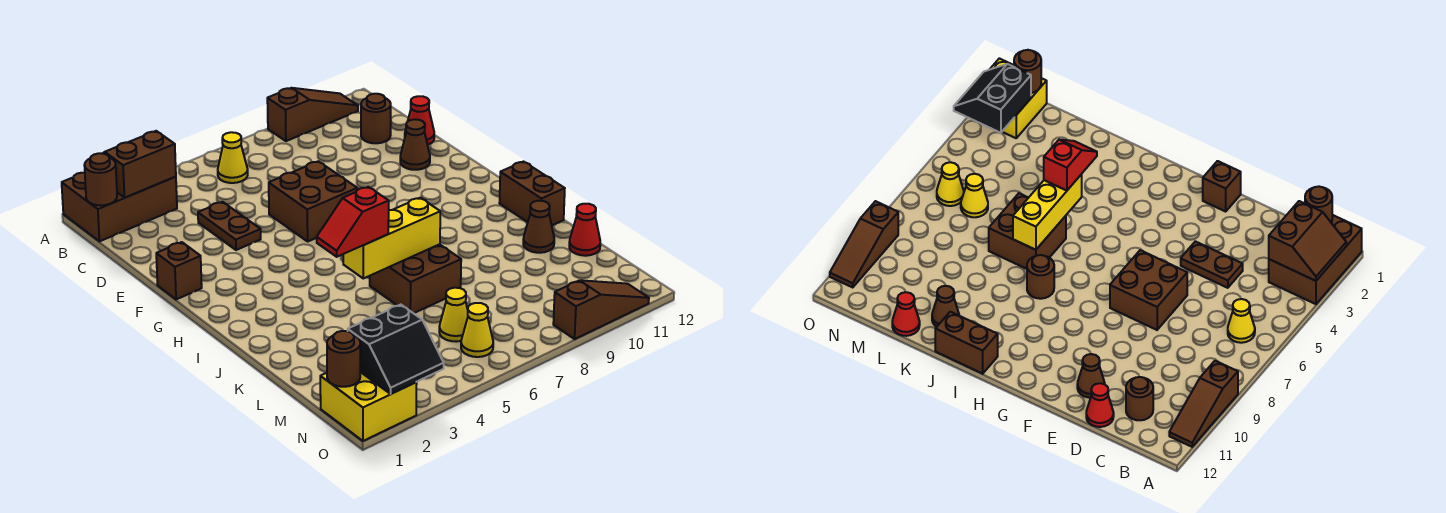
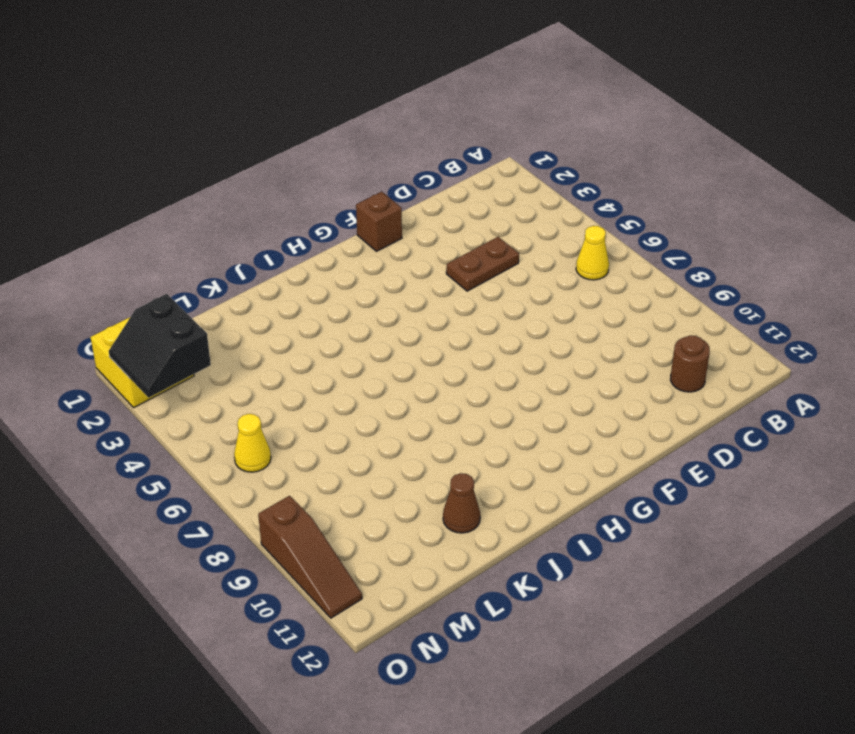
none -> brown 2x3 brick [62,173,177,241]
none -> brown 1x3 slope [267,88,358,141]
none -> red 1x1 cone [405,96,434,145]

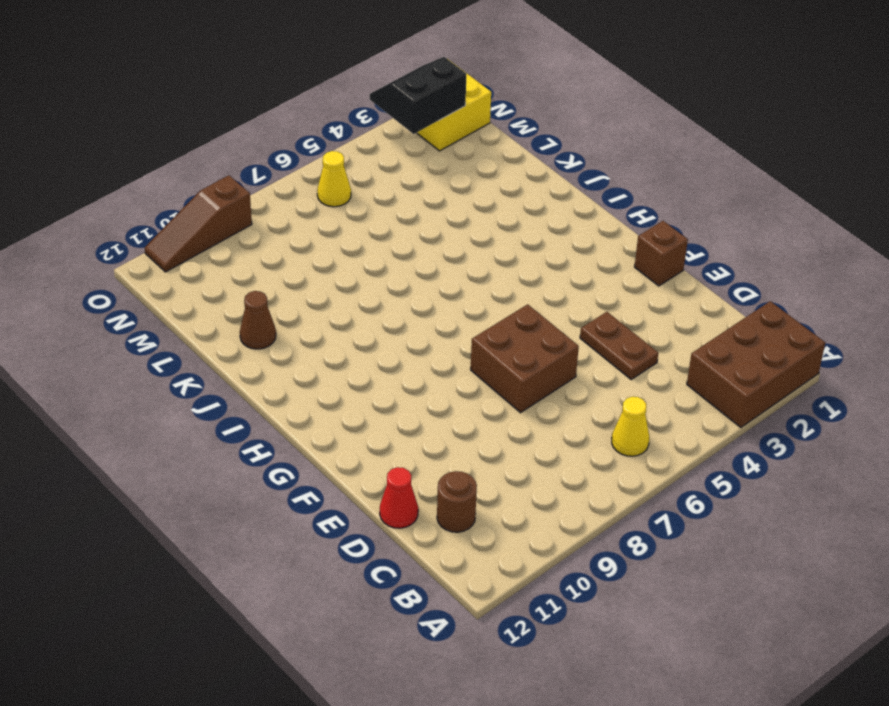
none -> brown 1x3 slope [267,88,358,141]
none -> brown 1x1 cone [400,119,430,170]
none -> brown 1x1 round brick [1027,255,1054,299]

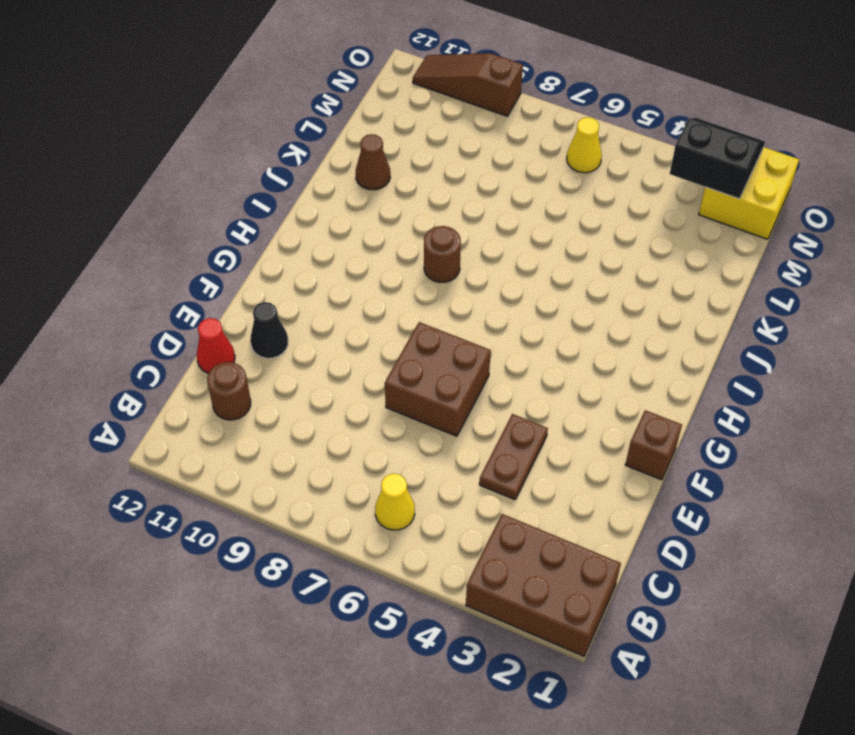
black 1x1 cone [250,302,288,358] -> brown 1x1 cone [400,119,430,170]
none -> brown 1x3 slope [267,88,358,141]
none -> brown 1x2 brick [499,162,565,225]
none -> brown 2x2 brick [370,244,461,313]

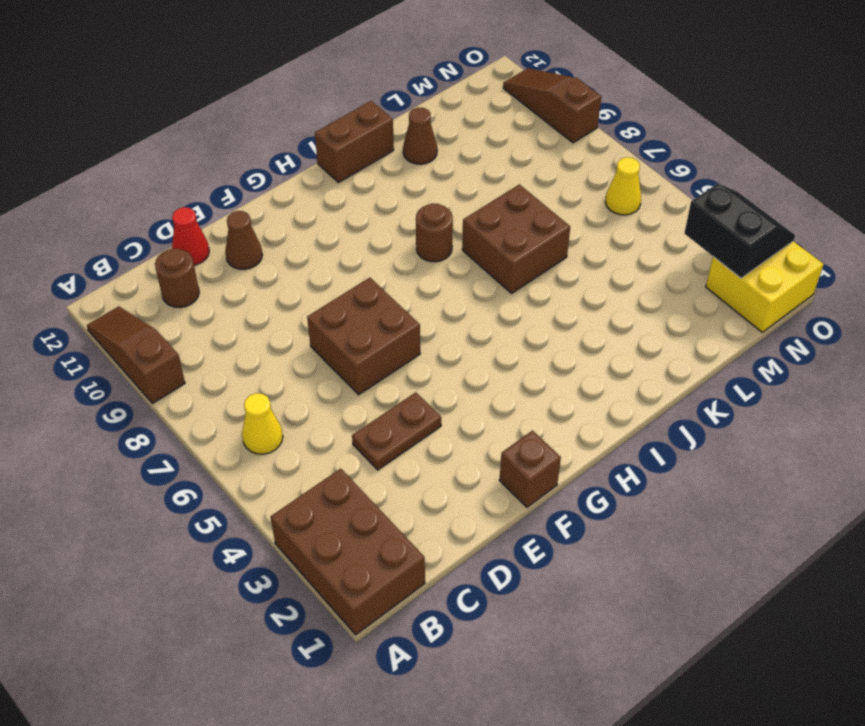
none -> red 1x1 cone [569,204,600,256]
none -> yellow 1x1 cone [439,288,468,342]
none -> brown 2x2 slope [103,131,176,198]

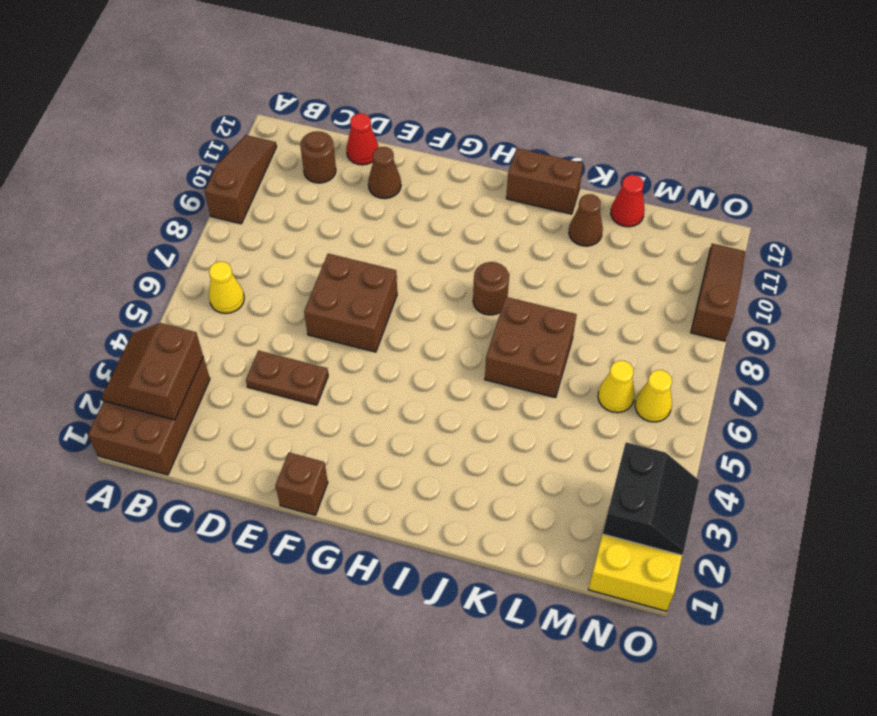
none -> brown 1x1 round brick [84,153,117,205]
none -> yellow 1x3 brick [343,198,440,278]
none -> brown 1x1 round brick [327,331,360,387]

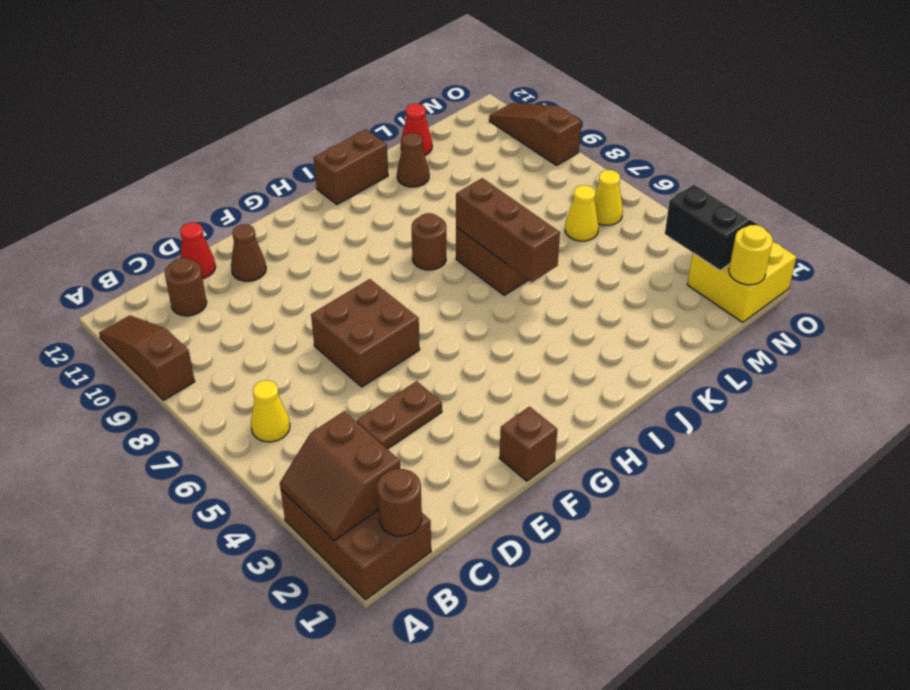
brown 1x3 brick [456,178,560,282] -> yellow 1x3 brick [343,198,440,278]
yellow 1x1 round brick [729,225,773,285] -> brown 1x1 round brick [327,331,360,387]
none -> red 1x2 slope [317,187,389,257]

